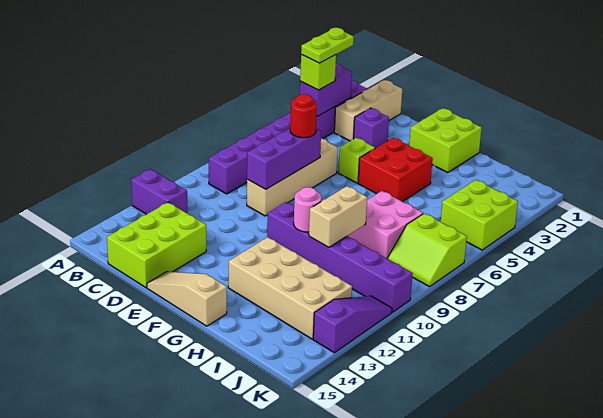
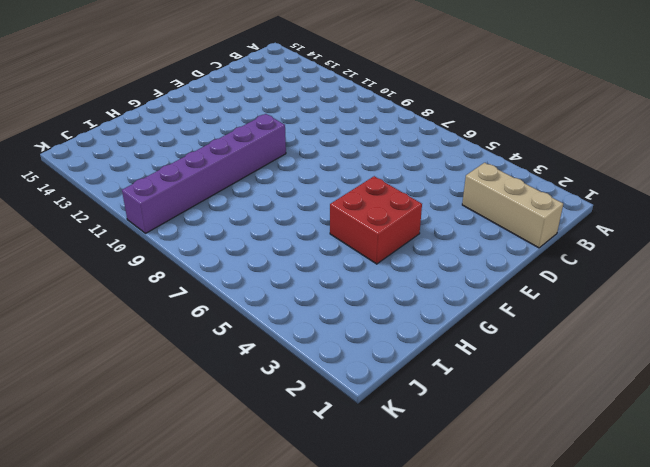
none -> purple 1x2 brick [131,169,187,214]
none -> purple 1x8 brick [209,80,367,194]
none -> lime 2x3 brick [107,202,206,288]

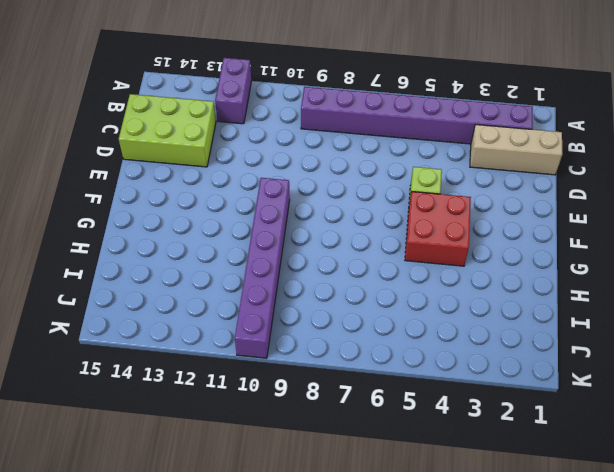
none -> purple 1x1 brick [354,108,389,148]
none -> tan 1x4 brick [247,139,338,216]
none -> tan 1x3 slope [147,272,227,326]

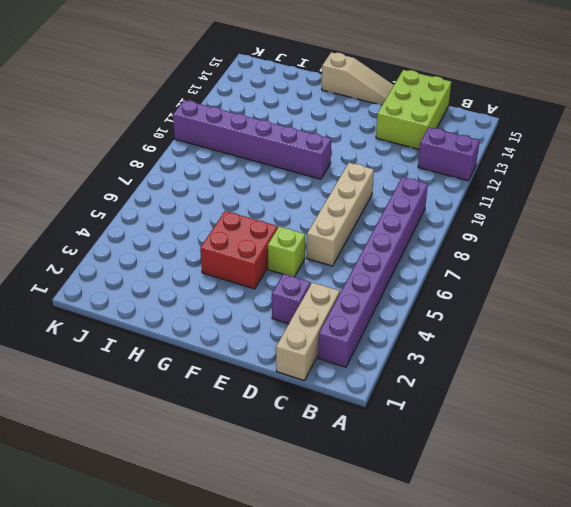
none -> lime 2x2 brick [409,108,482,172]
none -> tan 2x4 brick [228,237,352,339]
none -> pink 2x2 brick [347,191,423,258]

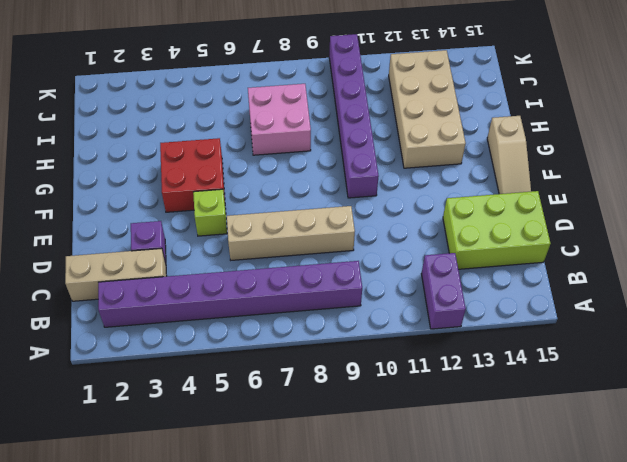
none -> lime 2x2 brick [409,108,482,172]
none -> lime 2x2 brick [441,180,518,250]
none -> lime 2x2 slope [387,213,467,287]

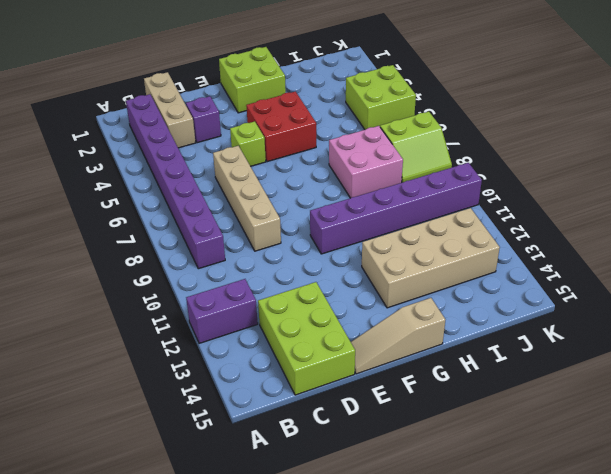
none -> purple 1x3 slope [313,296,392,353]
none -> purple 1x2 brick [300,63,352,116]
none -> purple 1x3 brick [247,128,321,189]

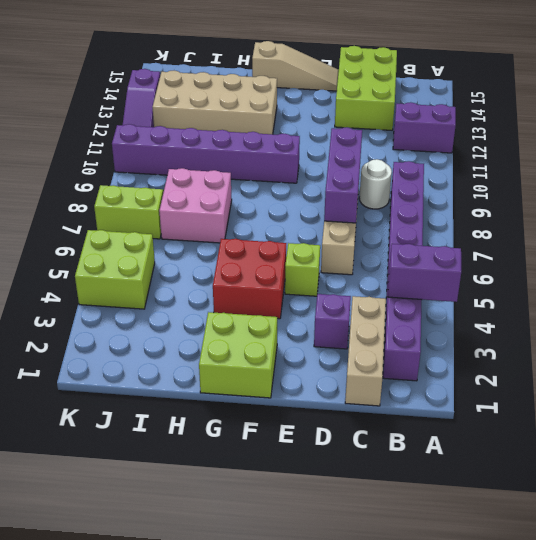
purple 1x2 brick [388,244,461,302] -> purple 1x2 brick turned to [300,63,352,116]
white 1x1 round brick [359,159,392,209] -> none
none -> pink 1x1 round brick [294,187,321,232]
none -> tan 1x2 brick [309,186,367,247]
none -> lime 1x1 brick [300,55,336,90]

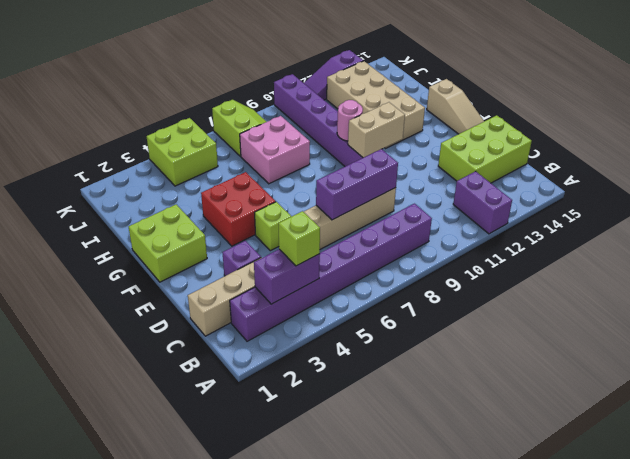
tan 1x2 brick [348,102,405,157] -> tan 1x2 brick moved to [309,186,367,247]
none -> red 1x1 round brick [290,94,317,138]
none -> lime 1x2 plate [301,28,354,63]

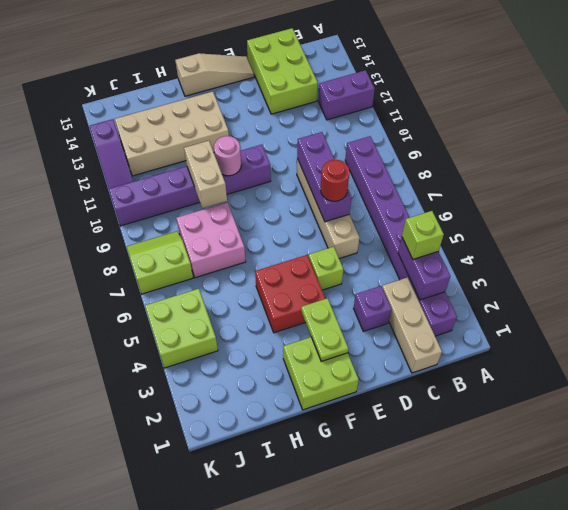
lime 1x2 plate [301,298,348,361] -> lime 1x2 plate moved to [301,28,354,63]

